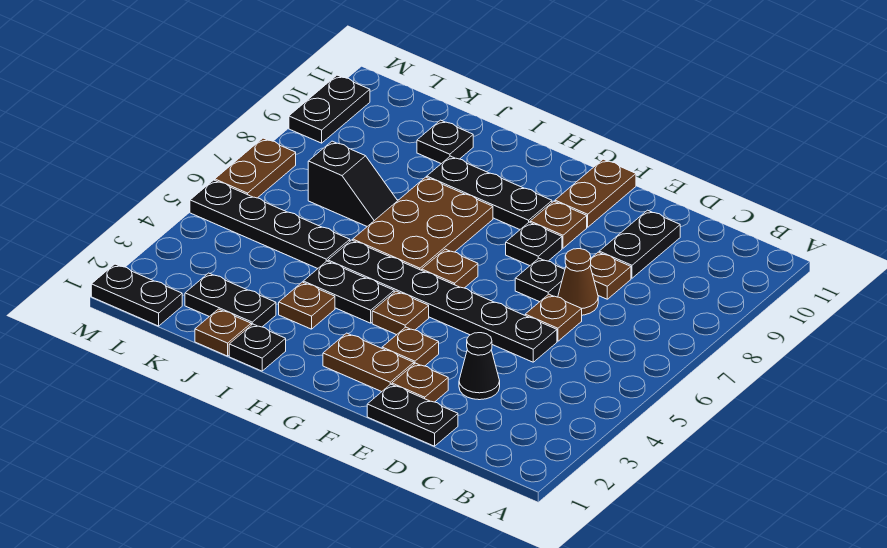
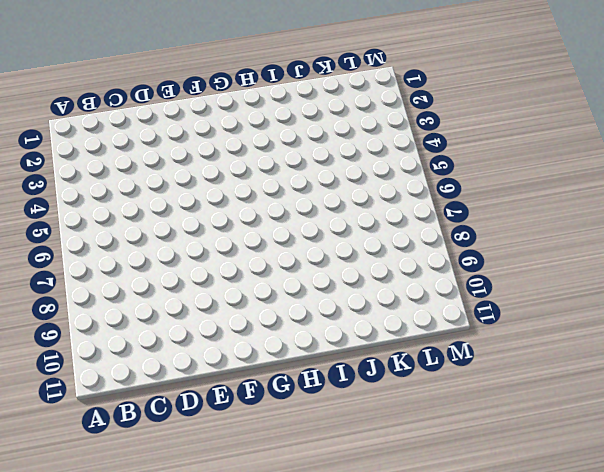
none -> black 1x2 plate [367,384,458,446]
none -> black 1x1 cone [459,333,500,400]
none -> black 1x6 plate [328,240,557,362]

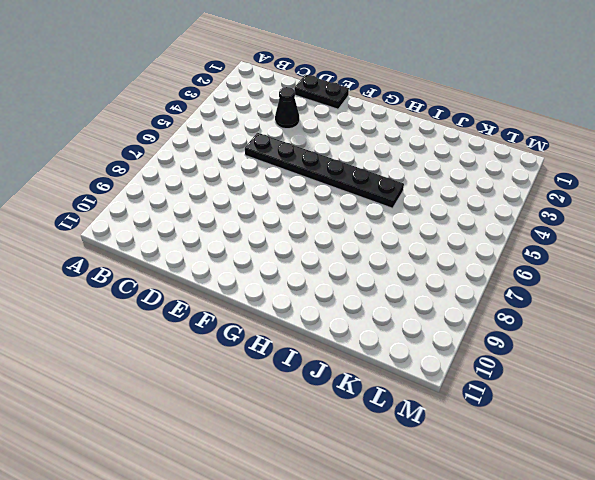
none -> brown 1x1 plate [525,294,582,341]
none -> brown 1x1 cone [558,249,598,315]
none -> brown 1x1 plate [590,252,631,299]

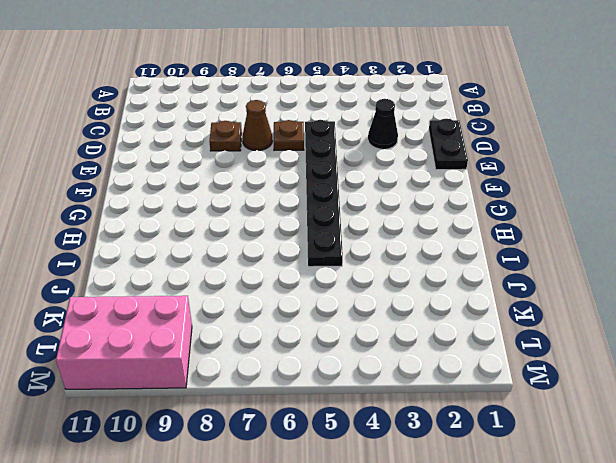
pink 2x3 brick [56,296,192,389] -> black 1x2 plate [289,75,370,143]
none -> black 1x2 plate [599,210,680,278]
none -> brown 1x1 plate [392,363,448,402]
none -> black 1x1 plate [515,258,565,302]

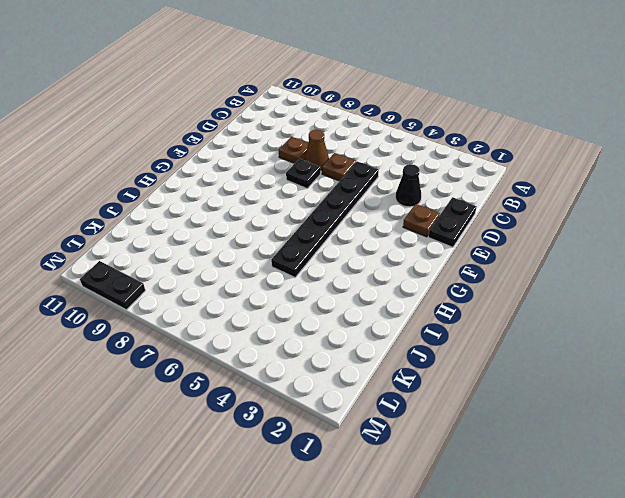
none -> black 1x2 plate [599,210,680,278]
none -> brown 1x2 plate [323,333,414,392]
none -> brown 1x1 plate [382,327,439,366]

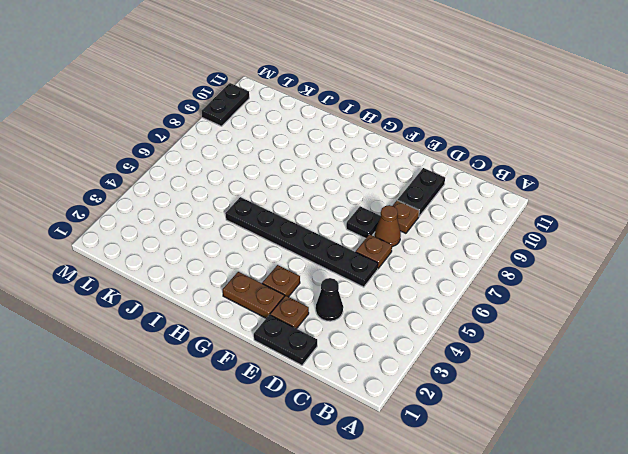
none -> black 1x1 plate [506,222,562,266]
none -> brown 1x1 plate [530,201,587,248]
none -> brown 1x2 plate [555,159,636,227]

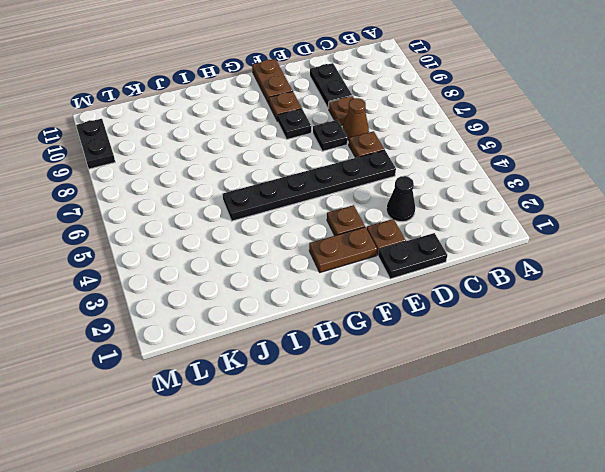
none -> brown 1x1 plate [372,291,429,335]
none -> brown 1x1 plate [422,249,478,288]
none -> black 1x3 plate [427,156,552,229]

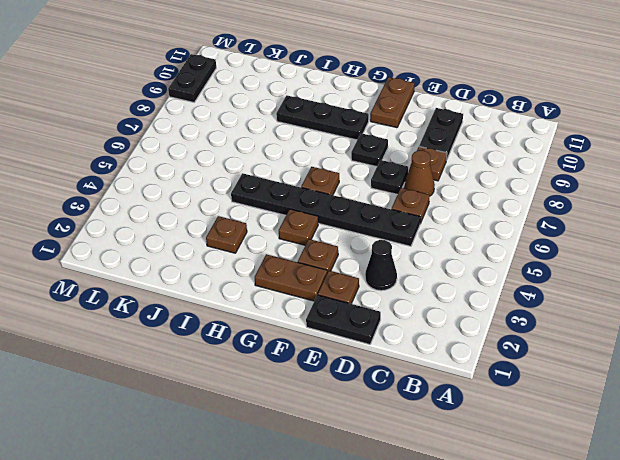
none -> brown 1x1 plate [530,201,587,248]
none -> black 1x2 plate [303,261,394,323]
none -> brown 2x3 plate [353,177,493,270]

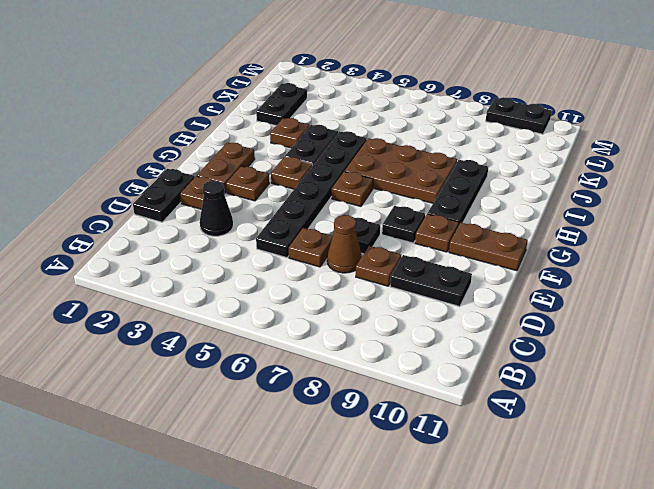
none -> black 1x1 plate [229,324,286,371]
none -> brown 1x1 plate [195,309,251,356]
none -> black 1x4 plate [190,180,350,268]

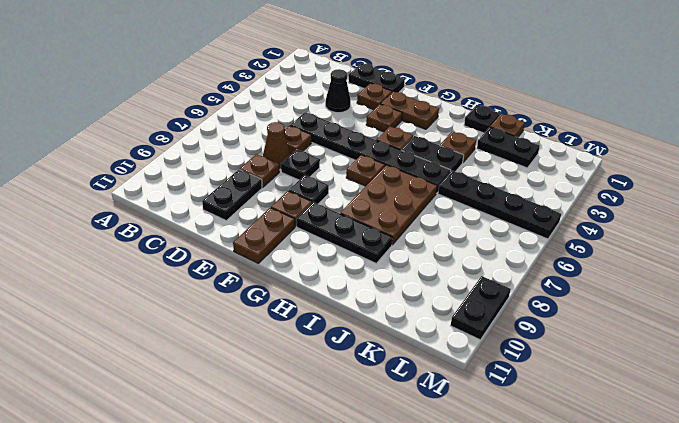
none -> black 1x2 slope [308,141,398,226]
none -> black 1x1 plate [417,120,473,164]
none -> black 1x2 plate [91,264,182,326]

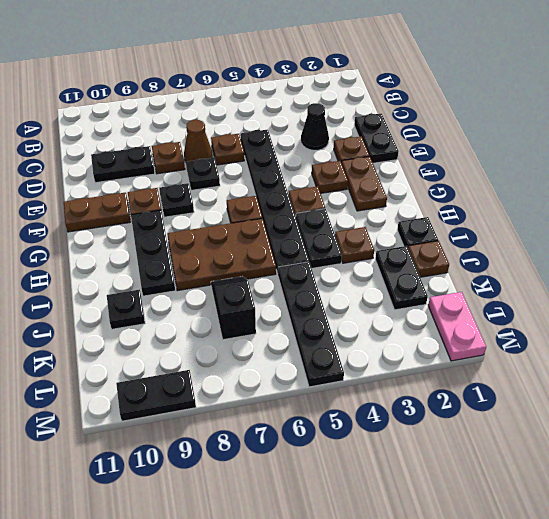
pink 1x2 plate [428,292,486,361] -> black 1x2 plate [91,264,182,326]
none -> brown 1x2 plate [215,138,296,198]

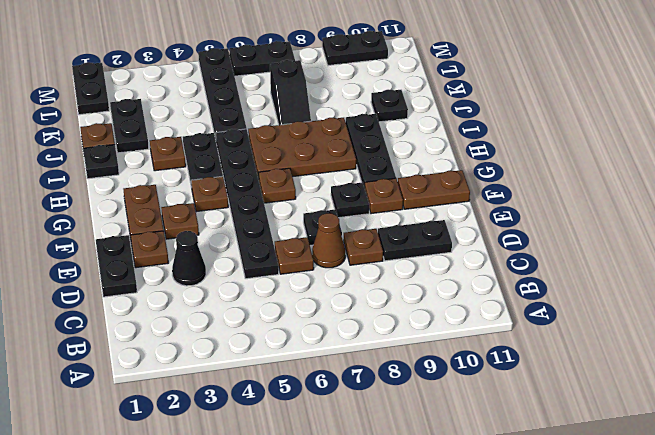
black 1x2 plate [230,41,295,76] -> brown 1x2 plate [215,138,296,198]

